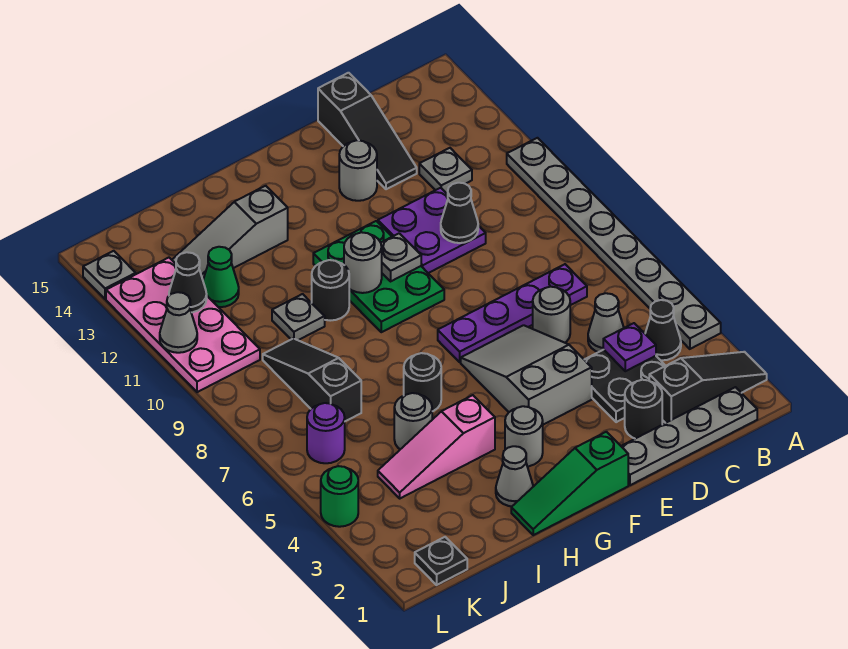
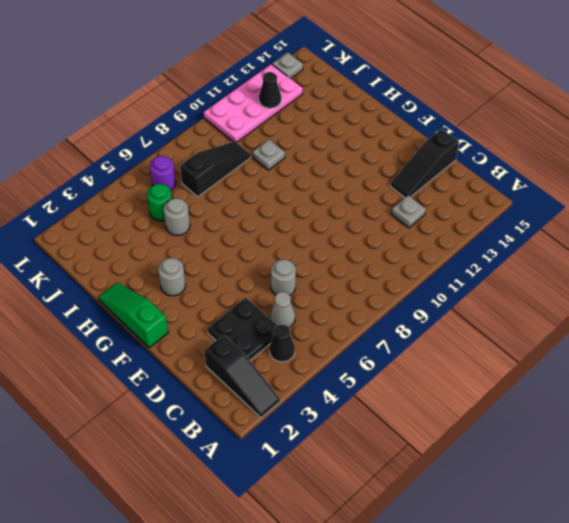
green 1x1 round brick [147,184,172,221] -> green 1x1 round brick moved to [321,466,358,527]
none -> grey 1x8 plate [507,138,721,349]
none -> grey 1x4 plate [621,387,757,485]
none -> purple 1x4 plate [438,264,587,362]
none -> black 1x1 round brick [625,380,662,439]

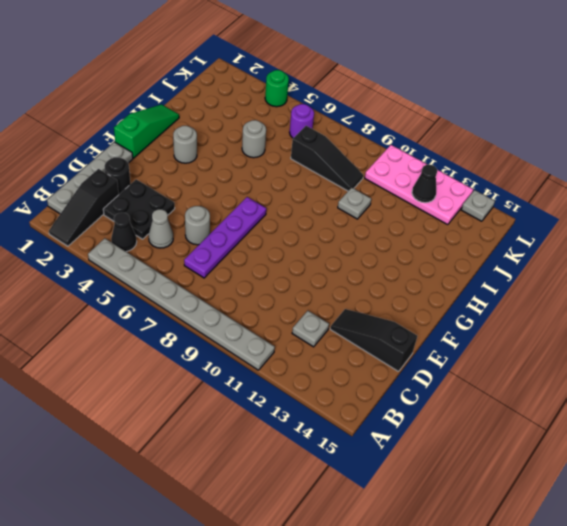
none -> purple 2x2 plate [378,188,486,273]
none -> grey 2x3 slope [461,325,592,425]
none -> grey 1x1 round brick [339,140,377,201]
none -> green 2x3 plate [313,221,444,332]

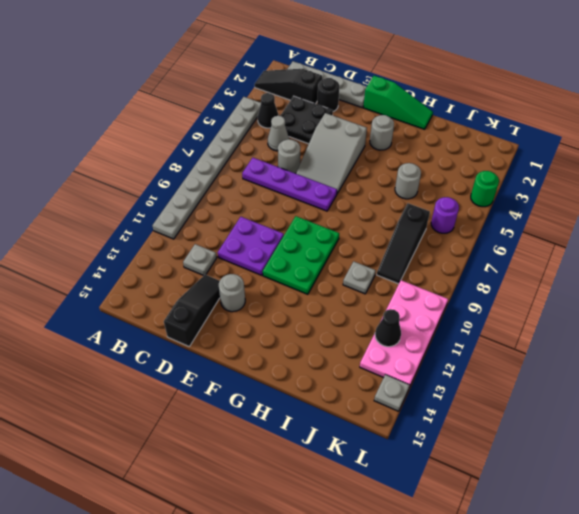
none -> grey 1x1 cone [496,446,533,506]
none -> pink 1x3 slope [378,395,495,498]
none -> black 1x1 round brick [404,353,441,411]
none -> black 1x1 round brick [312,260,349,321]

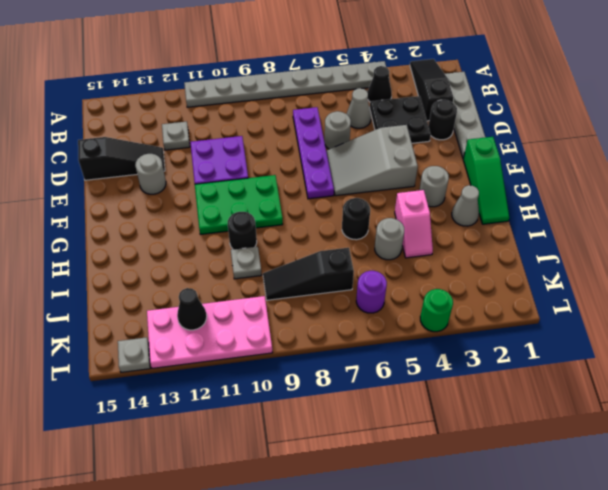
pink 1x2 slope [395,190,433,258] -> pink 1x3 slope [378,395,495,498]
none -> grey 1x3 slope [172,186,288,279]
none -> green 1x1 cone [203,247,239,307]
none -> black 1x1 plate [415,537,467,585]
none -> purple 1x1 plate [603,323,656,371]

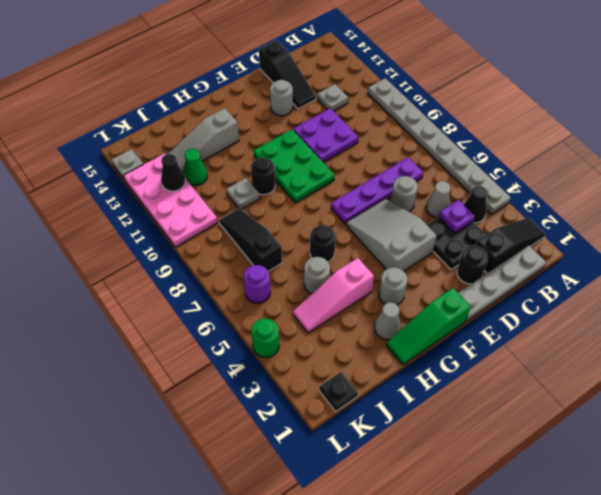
none -> black 1x1 cone [441,183,478,243]
none -> grey 1x1 plate [381,233,421,281]
none -> grey 1x1 round brick [344,232,382,293]
none -> grey 1x1 cone [160,292,197,353]

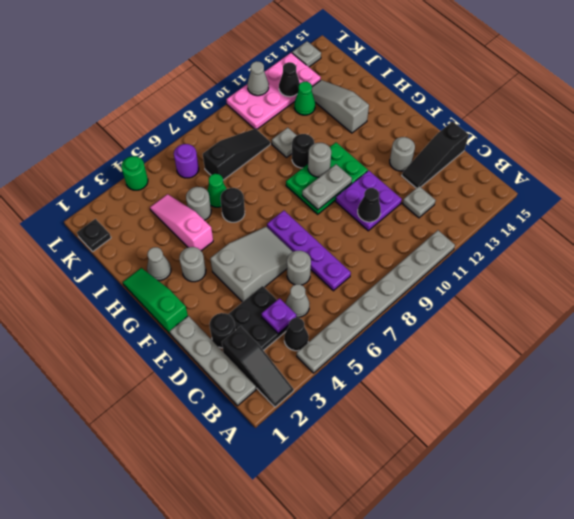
grey 1x2 plate [302,164,352,209] -> grey 1x1 plate [381,233,421,281]
green 1x1 cone [207,174,227,207] -> none

